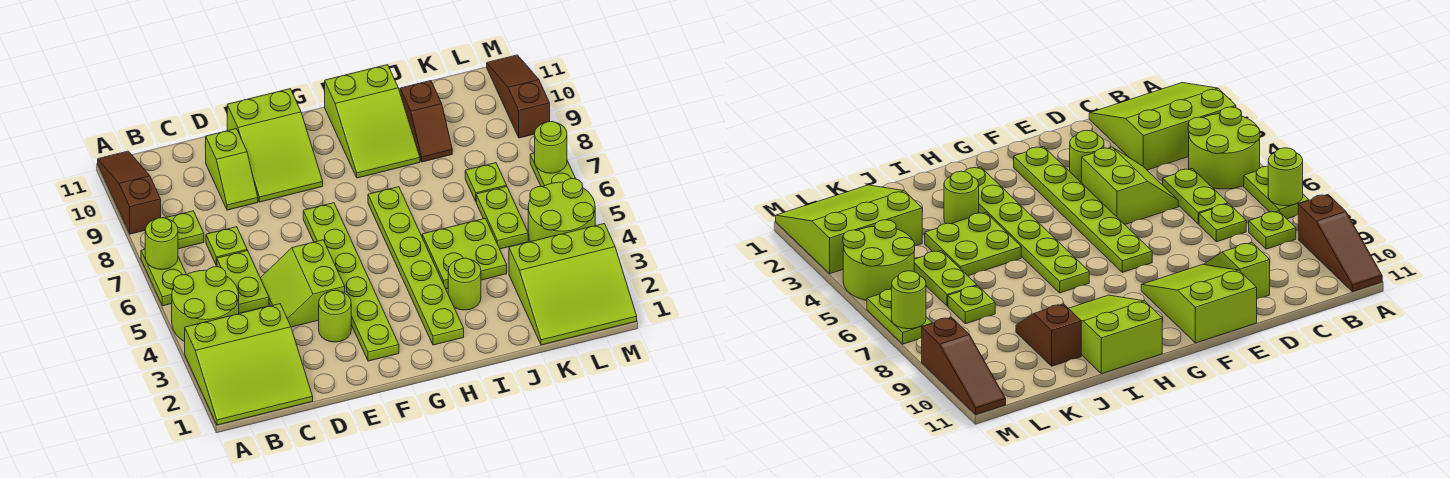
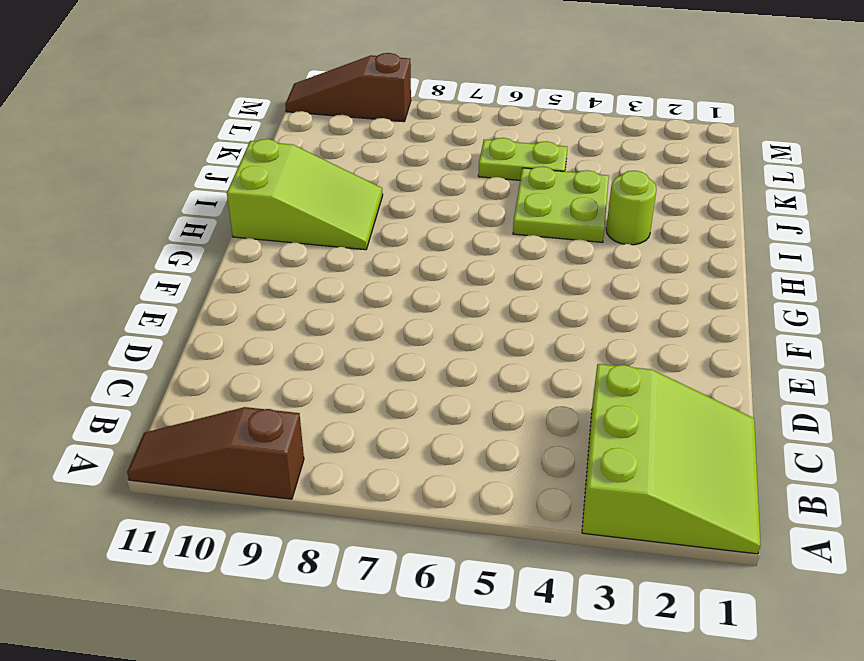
none -> lime 2x2 round brick [172,267,239,342]
none -> lime 1x2 plate [141,249,187,306]
none -> lime 1x1 plate [166,211,204,249]

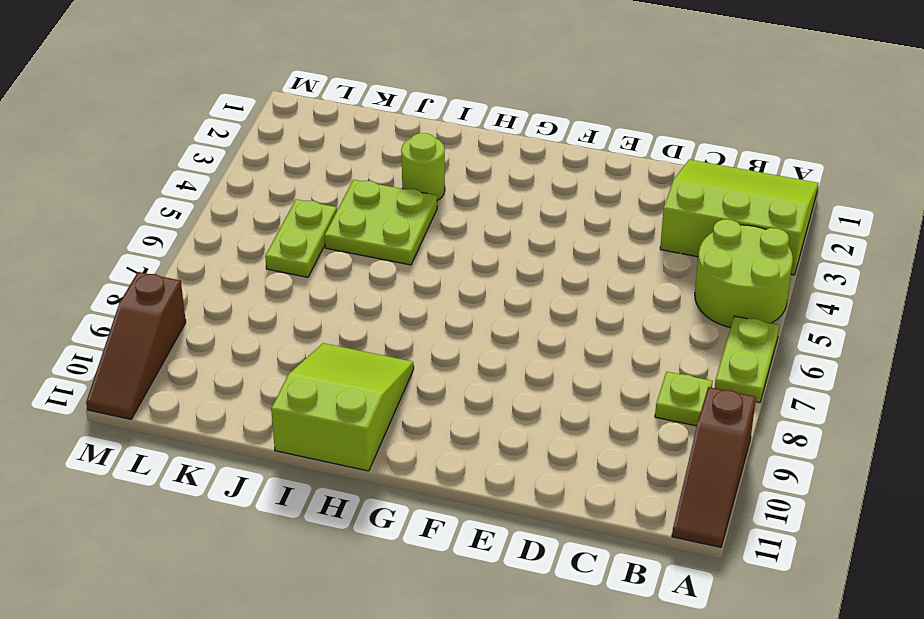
none -> lime 1x2 plate [217,251,269,313]
none -> lime 1x1 plate [206,227,247,266]
none -> lime 2x2 slope [261,240,345,327]

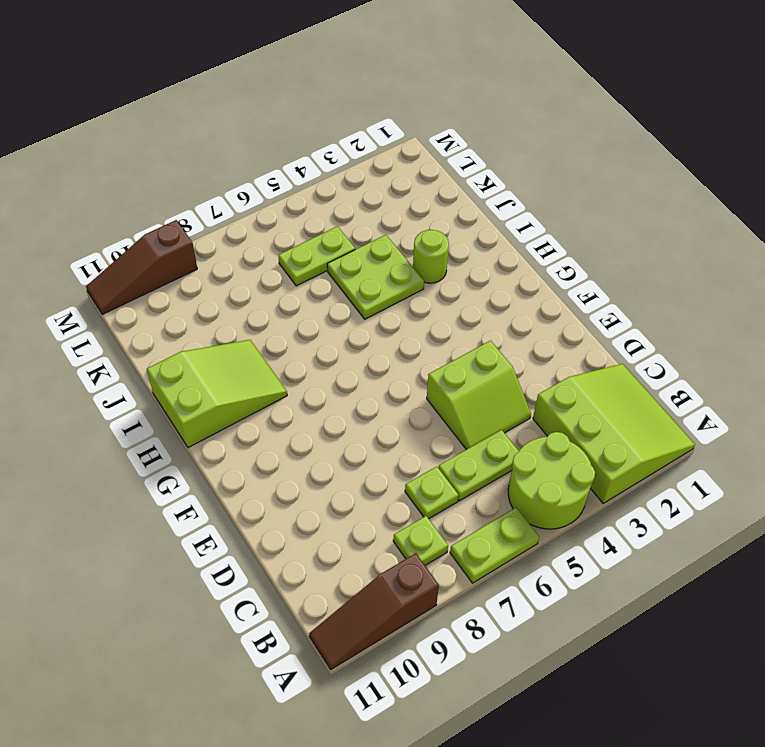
none -> lime 1x2 slope [205,129,258,210]
none -> lime 1x1 round brick [319,290,351,342]
none -> lime 2x3 slope [227,89,323,202]

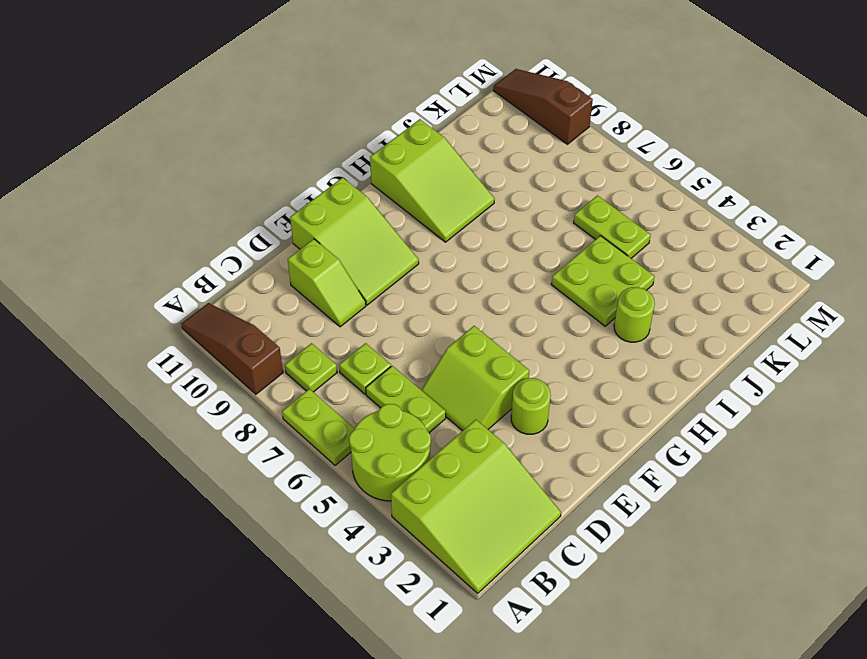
none -> lime 1x6 plate [303,203,399,361]
none -> lime 1x6 plate [368,187,464,345]
none -> brown 1x2 slope [400,81,452,162]

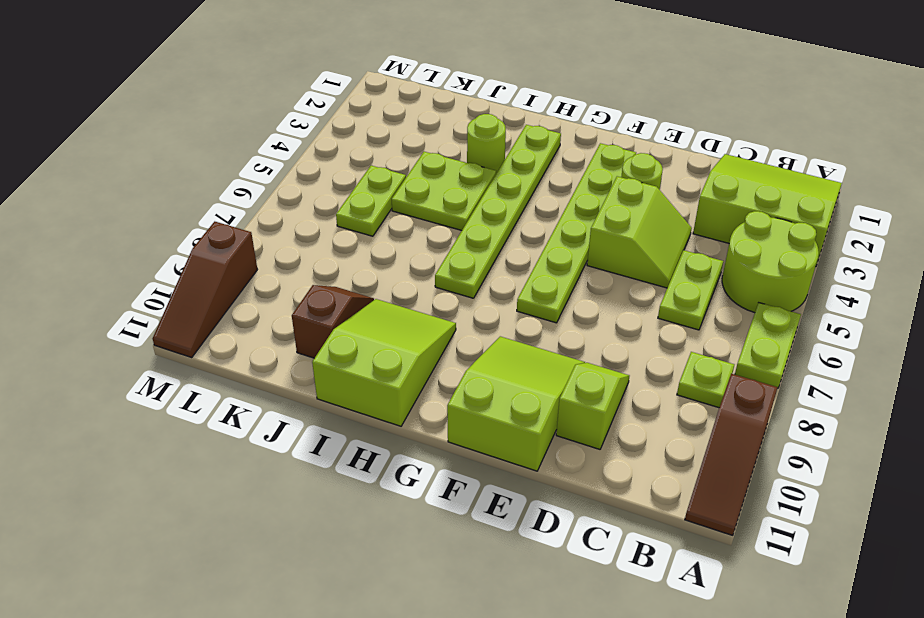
none -> lime 1x1 plate [206,227,247,266]
none -> lime 3x3 slope [509,224,637,345]
none -> lime 1x1 plate [465,163,507,201]

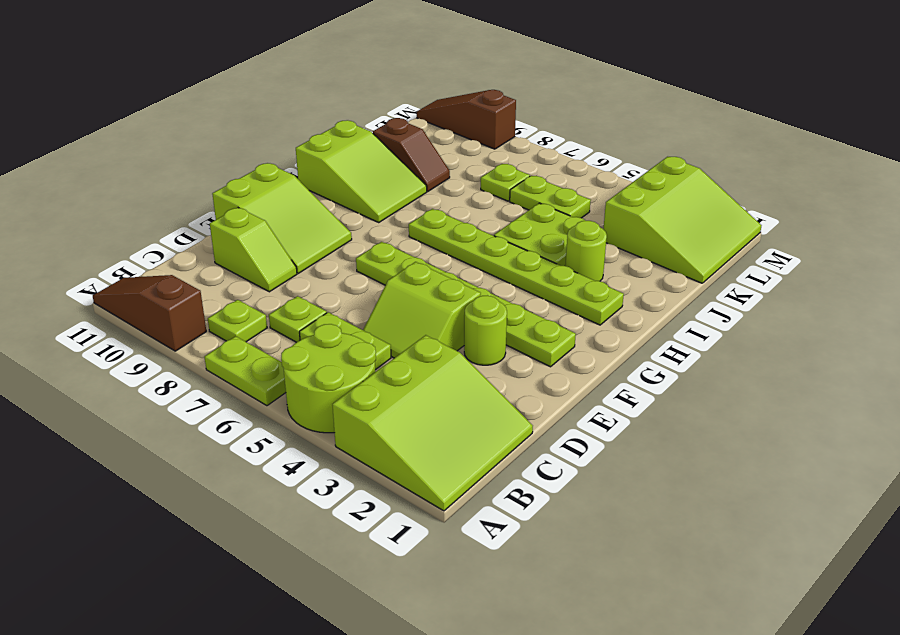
none -> lime 2x2 round brick [528,179,595,242]
none -> lime 1x2 plate [530,153,576,187]
none -> lime 1x1 round brick [145,218,178,270]

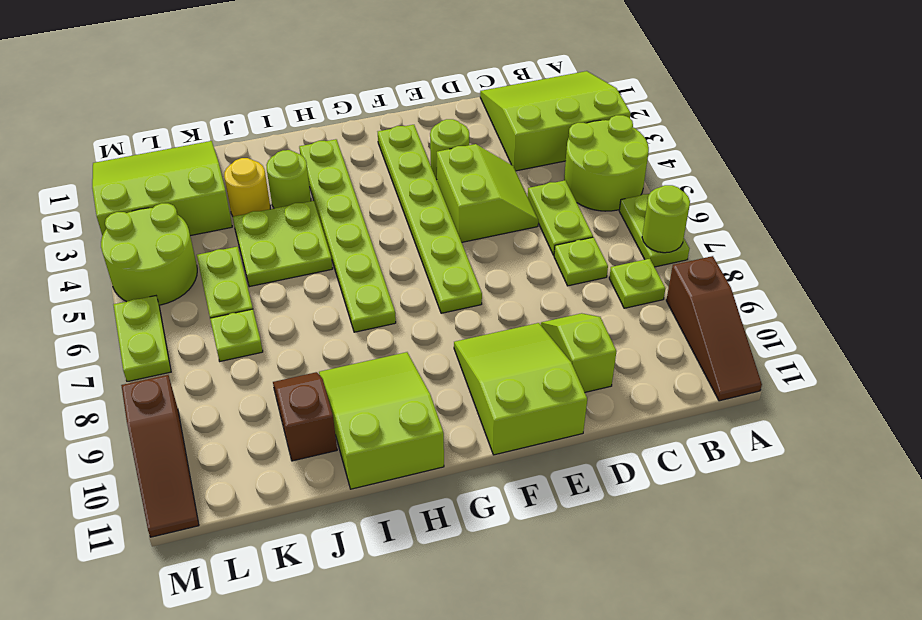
yellow 1x1 round brick [224,158,270,216] -> none
none -> lime 1x1 round brick [535,122,567,173]

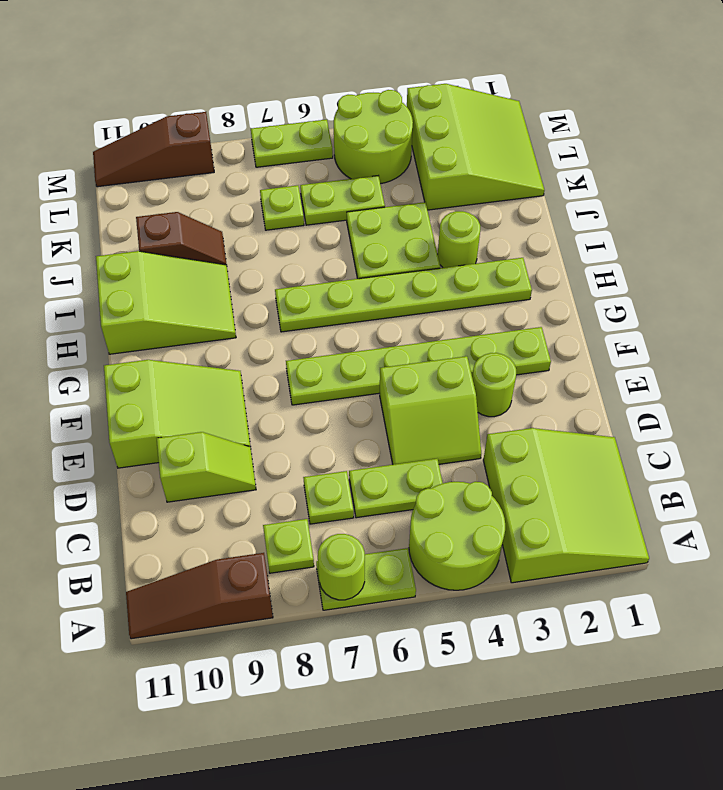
none -> lime 1x1 round brick [535,122,567,173]

